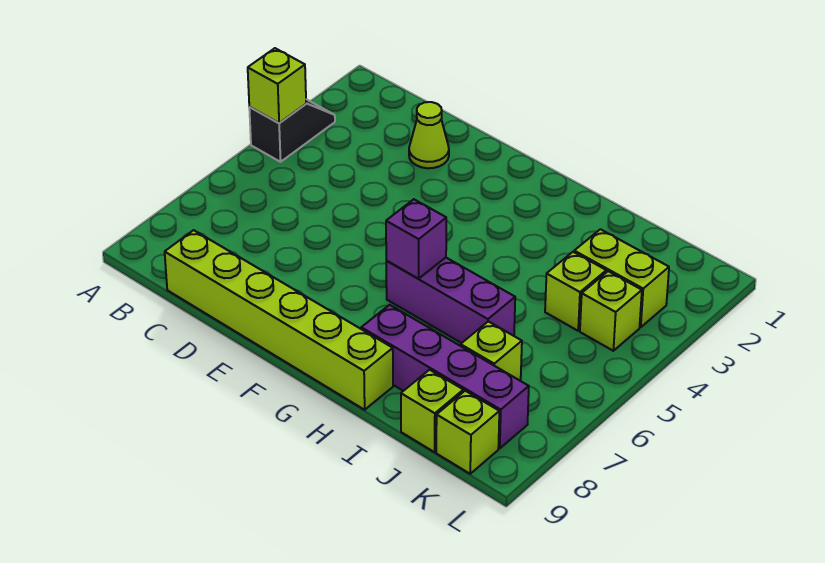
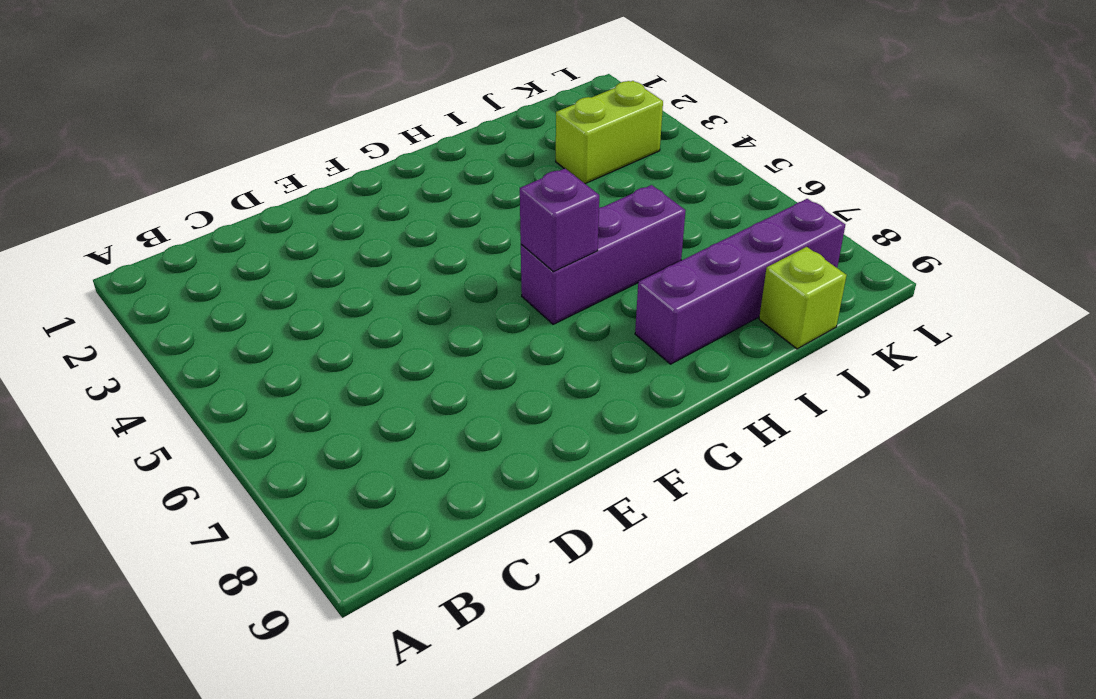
none -> black 1x2 slope [249,99,335,162]
none -> lime 1x6 brick [165,230,393,410]
none -> lime 1x1 cone [409,102,449,168]

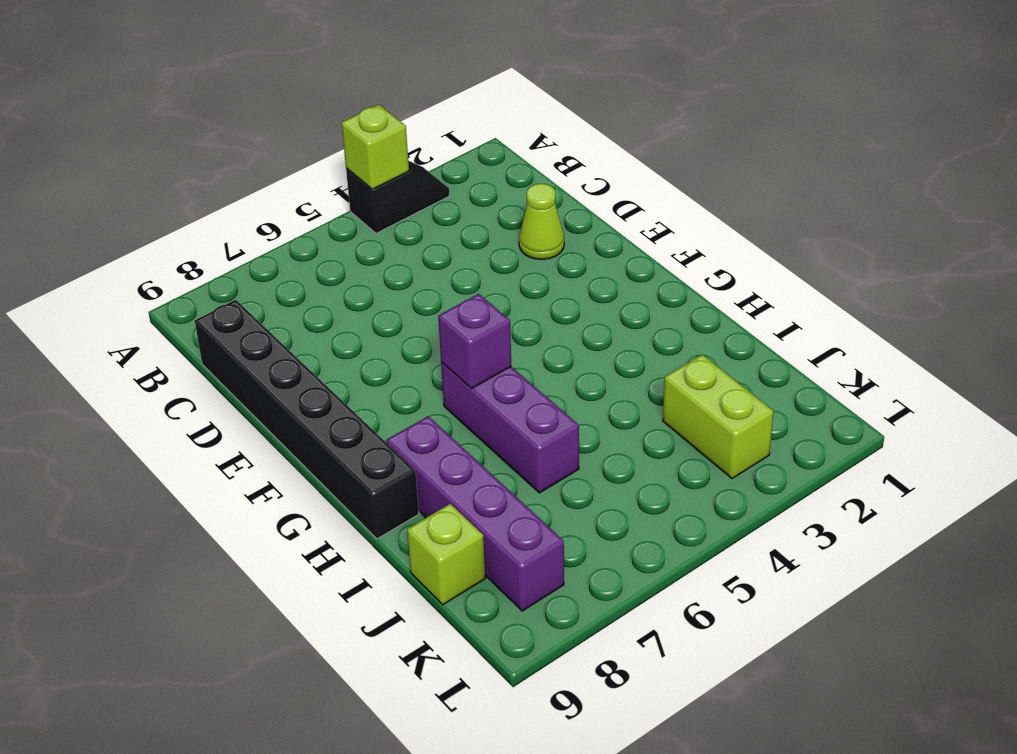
black 1x6 brick [195,300,419,539] -> lime 1x6 brick [165,230,393,410]
none -> lime 1x1 brick [545,252,606,331]
none -> lime 1x1 brick [461,321,522,380]
none -> lime 1x1 brick [580,271,642,351]

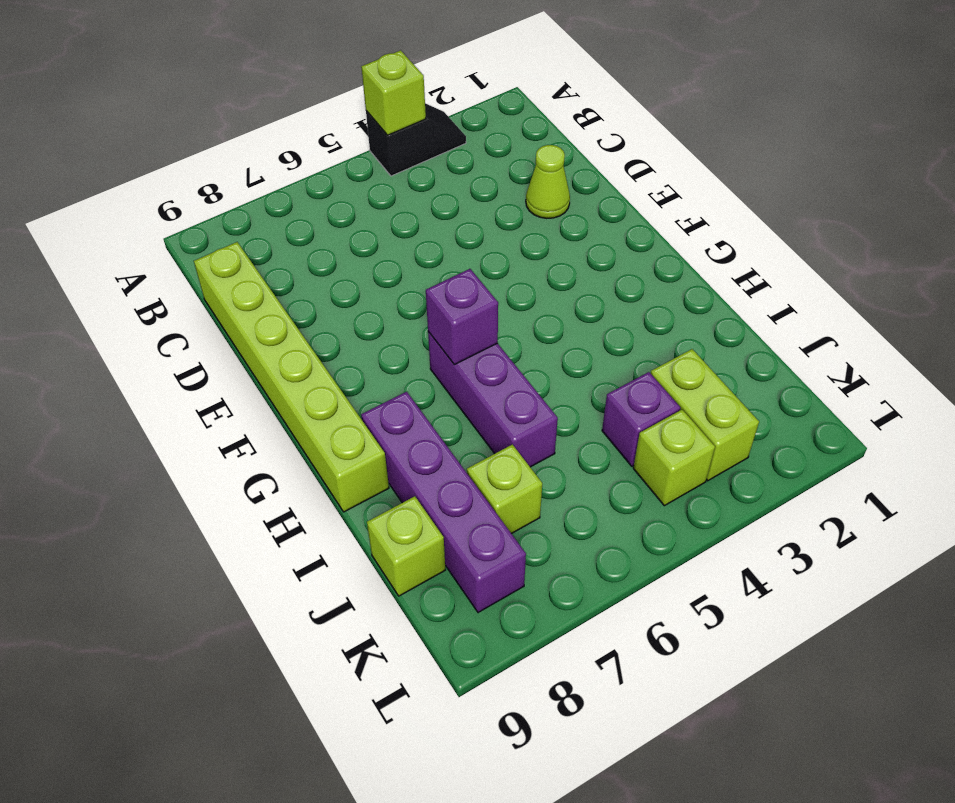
purple 1x1 brick [602,372,680,466] -> lime 1x1 brick [545,252,606,331]
none -> lime 1x1 brick [436,391,499,474]

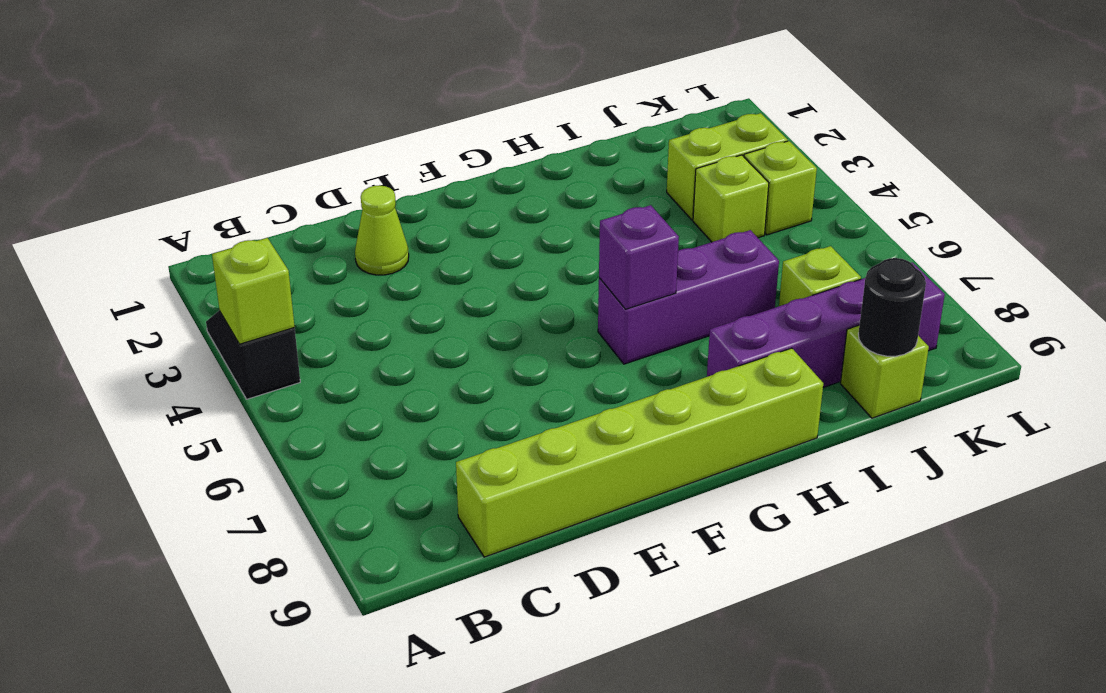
black 1x1 round brick [858,258,926,356] -> none
none -> lime 1x1 brick [436,391,499,474]

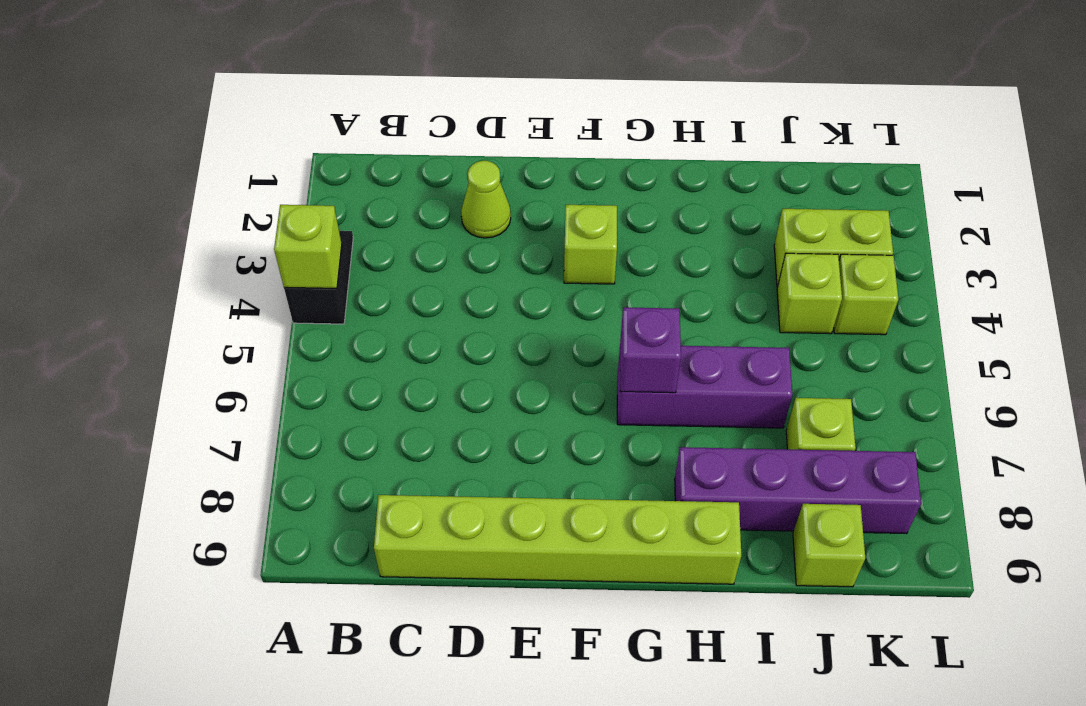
lime 1x1 brick [564,205,617,284] -> lime 1x1 brick moved to [436,391,499,474]

